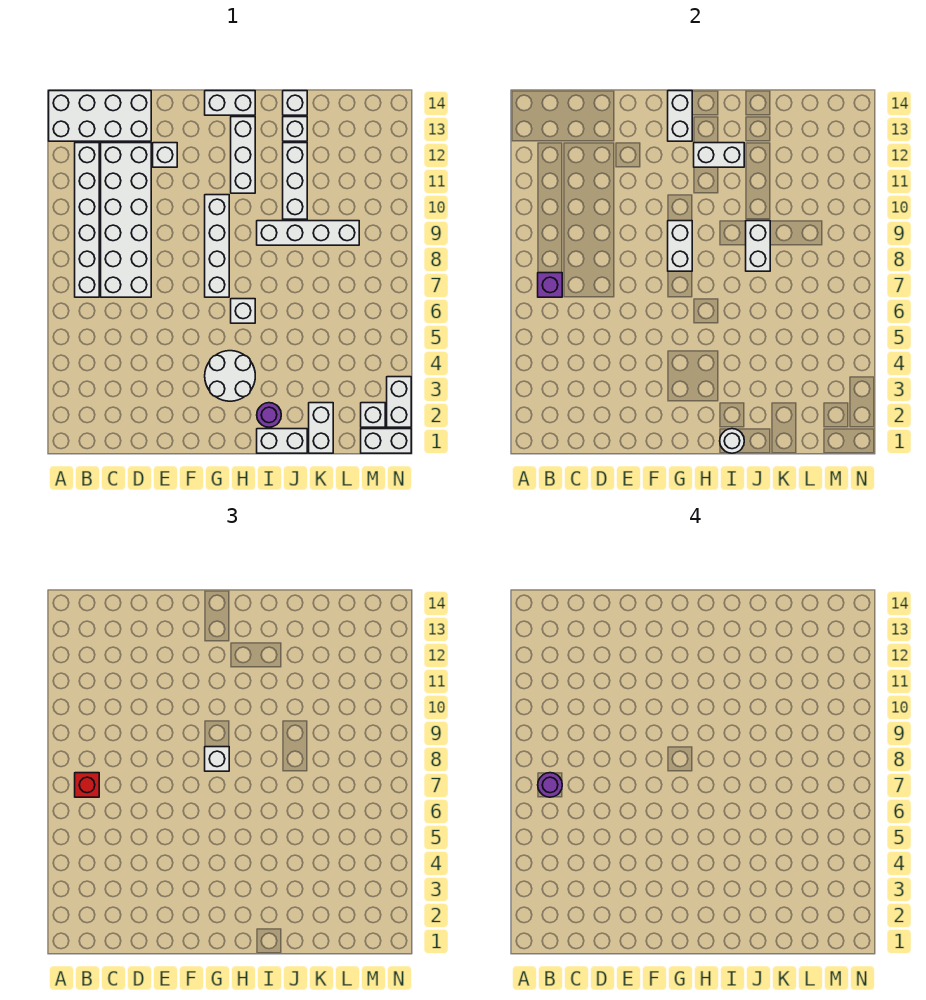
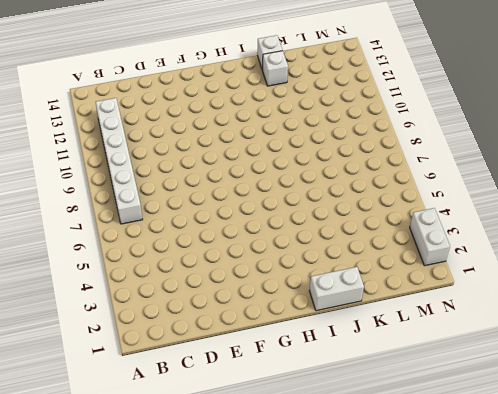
none -> white 2x4 brick [49,91,151,141]
none -> white 2x6 brick [101,143,151,297]
none -> white 1x1 brick [153,143,177,167]

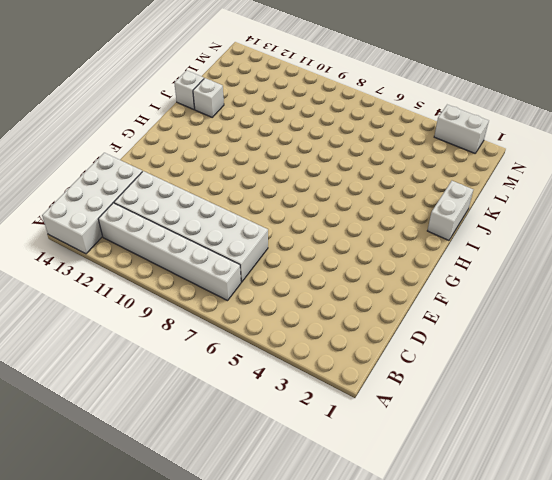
none -> white 1x1 brick [153,143,177,167]
none -> white 2x2 round brick [205,351,255,401]
none -> white 1x4 brick [205,195,229,297]

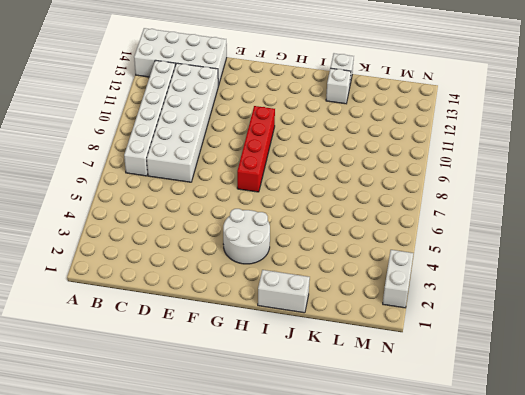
red 1x4 brick [237,106,275,192] -> white 1x4 brick [205,195,229,297]
none -> white 1x1 brick [153,143,177,167]
none -> white 1x2 brick [205,91,255,115]
none -> white 1x1 brick [231,299,255,323]

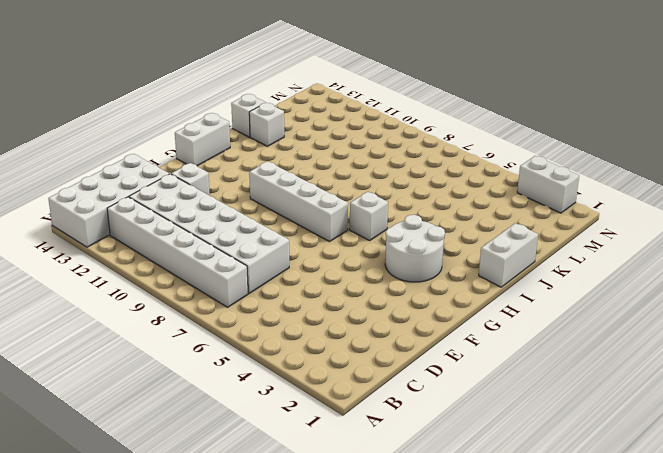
none -> white 1x3 brick [231,117,255,193]
none -> purple 1x1 round brick [257,403,281,427]
none -> white 1x4 brick [257,221,359,245]

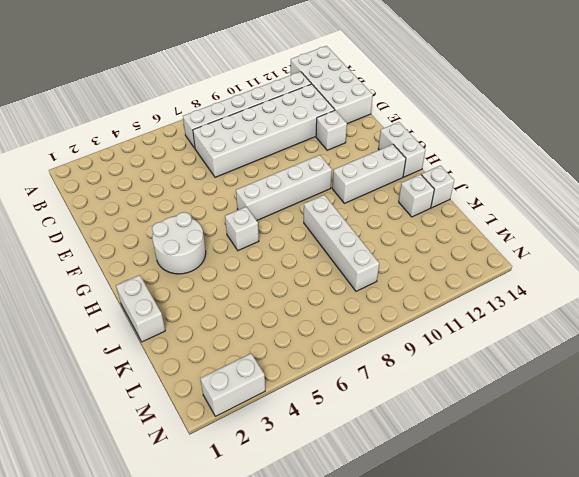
none -> purple 1x1 round brick [257,403,281,427]
none -> white 1x3 brick [283,143,307,219]
none -> white 1x2 brick [309,403,333,453]

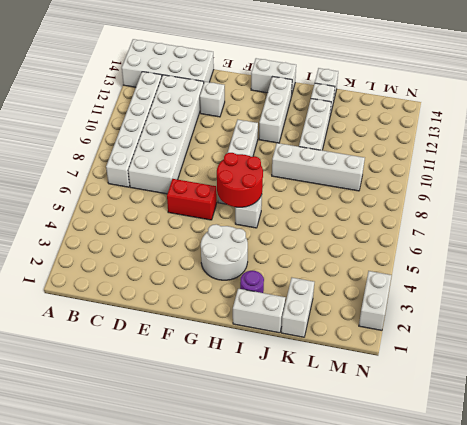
red 1x2 brick [167,179,217,220] -> none
red 2x2 round brick [217,153,263,207] -> none
none -> white 1x2 brick [361,429,411,453]
none -> white 1x1 brick [361,403,385,427]
none -> purple 1x1 brick [538,273,562,297]

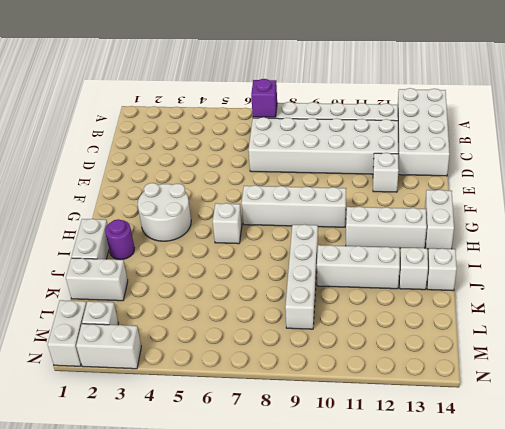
none -> white 1x2 brick [668,221,692,271]
none -> white 1x2 brick [668,91,692,141]
none -> white 1x2 brick [694,143,744,167]

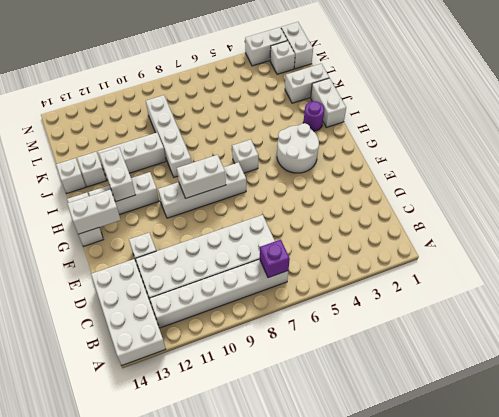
none -> white 1x1 round brick [720,429,744,453]
none -> white 1x2 brick [746,221,770,271]
none -> red 1x1 brick [75,773,99,797]

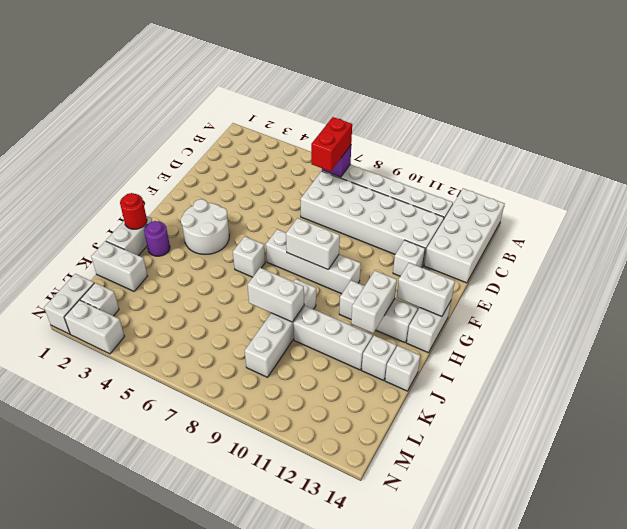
red 1x2 brick [311,117,352,171] -> red 1x1 brick [75,773,99,797]
red 1x1 round brick [120,193,147,229] -> white 1x1 round brick [720,429,744,453]
none -> white 1x1 brick [205,747,229,771]
none -> purple 1x1 round brick [538,773,562,797]

